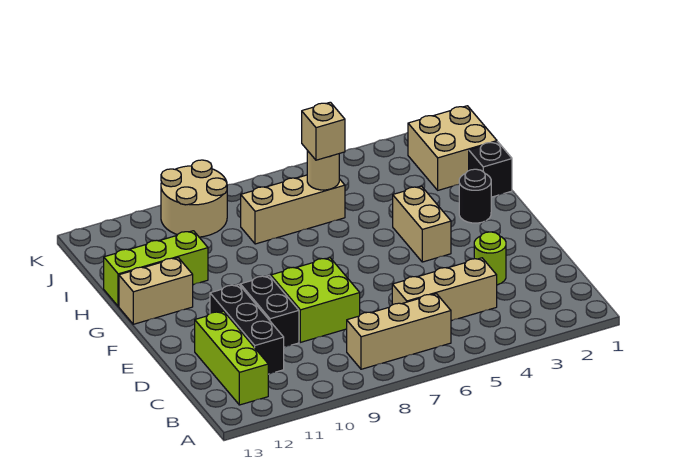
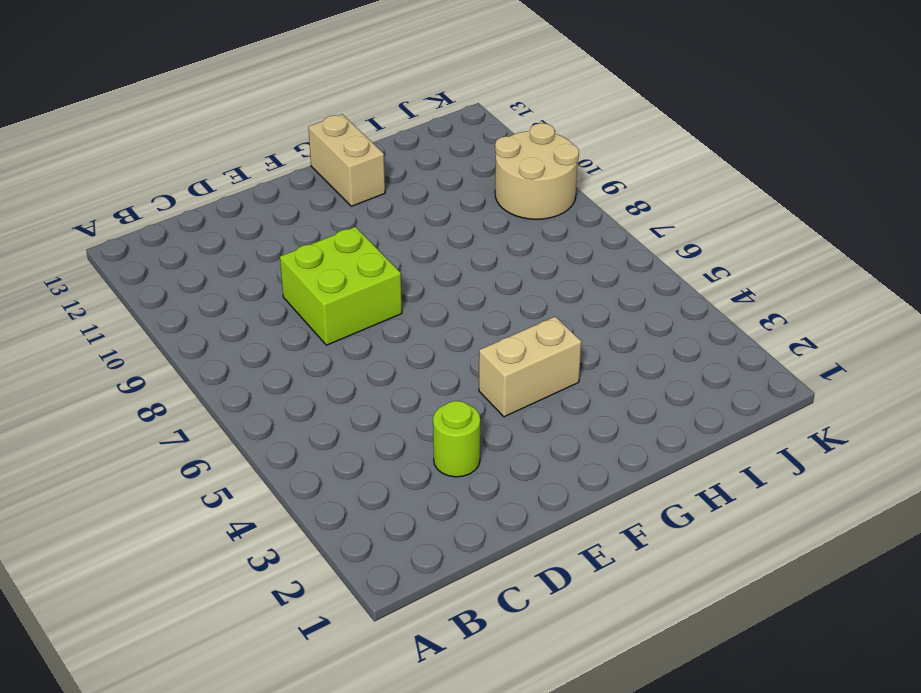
none -> tan 1x3 brick [347,294,451,369]
none -> lime 1x3 brick [195,311,268,405]
none -> tan 1x3 brick [392,258,497,321]

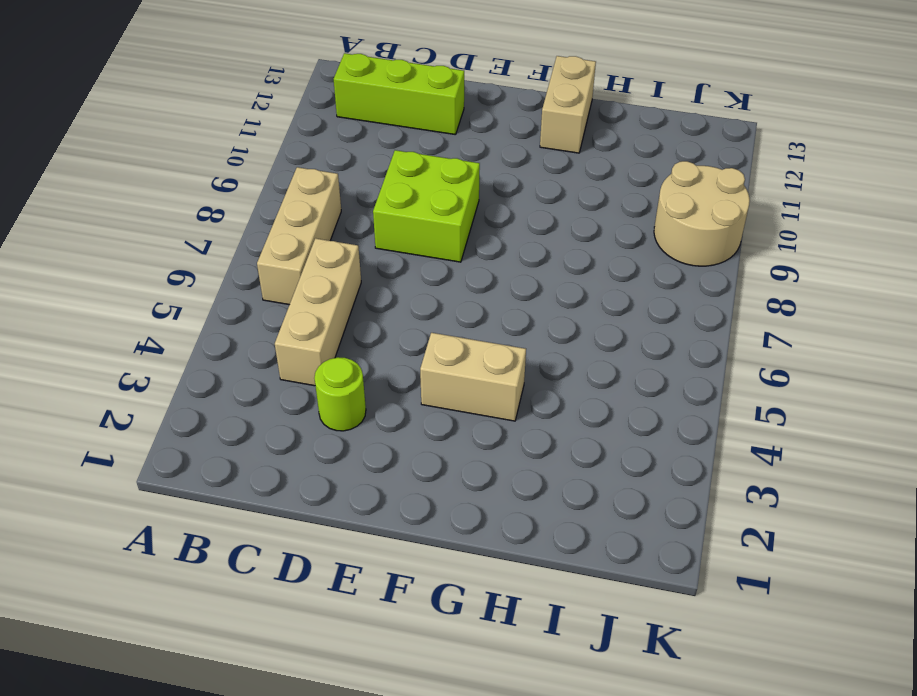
none -> black 1x3 brick [210,284,284,374]
none -> black 1x2 brick [240,276,299,347]
none -> black 1x1 round brick [459,169,491,223]

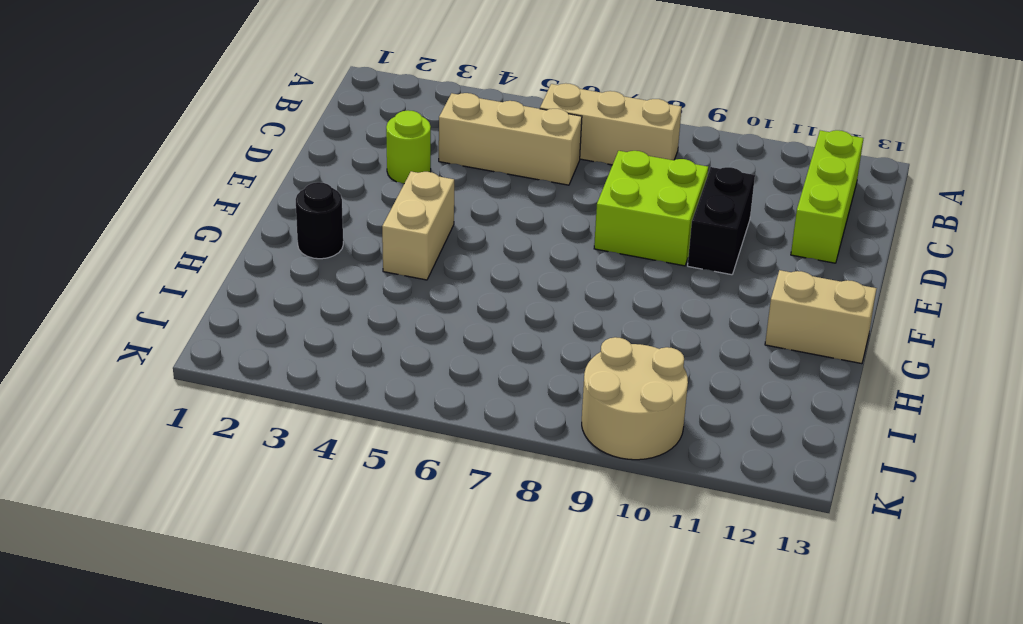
none -> black 1x3 brick [210,284,284,374]
none -> black 1x1 brick [469,142,512,197]
none -> lime 1x3 brick [104,231,208,306]

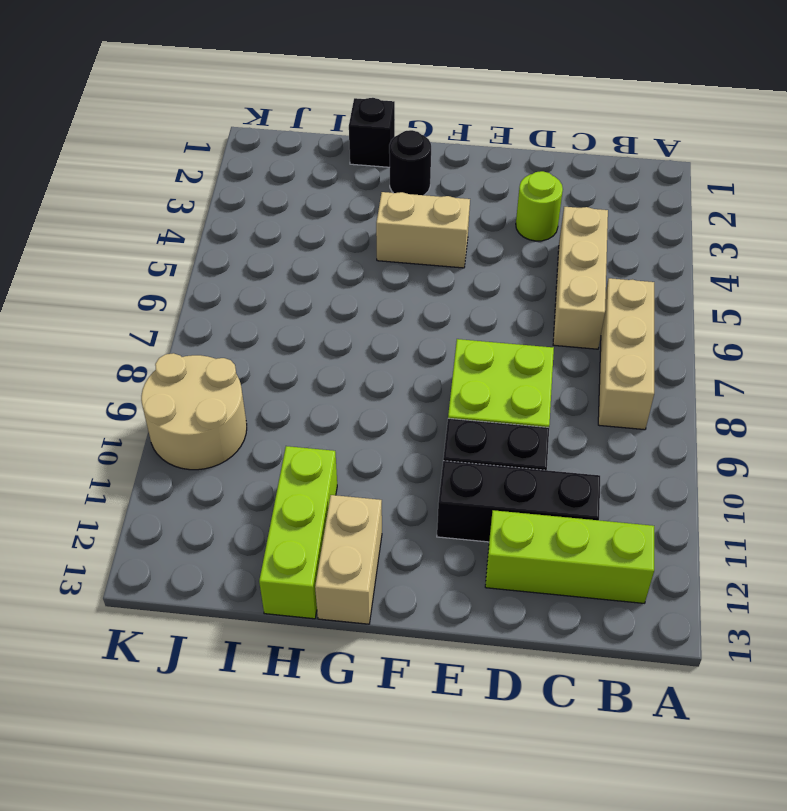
none -> tan 2x2 brick [408,106,497,190]
none -> tan 1x3 brick [241,175,345,244]
none -> tan 1x1 round brick [307,150,339,190]

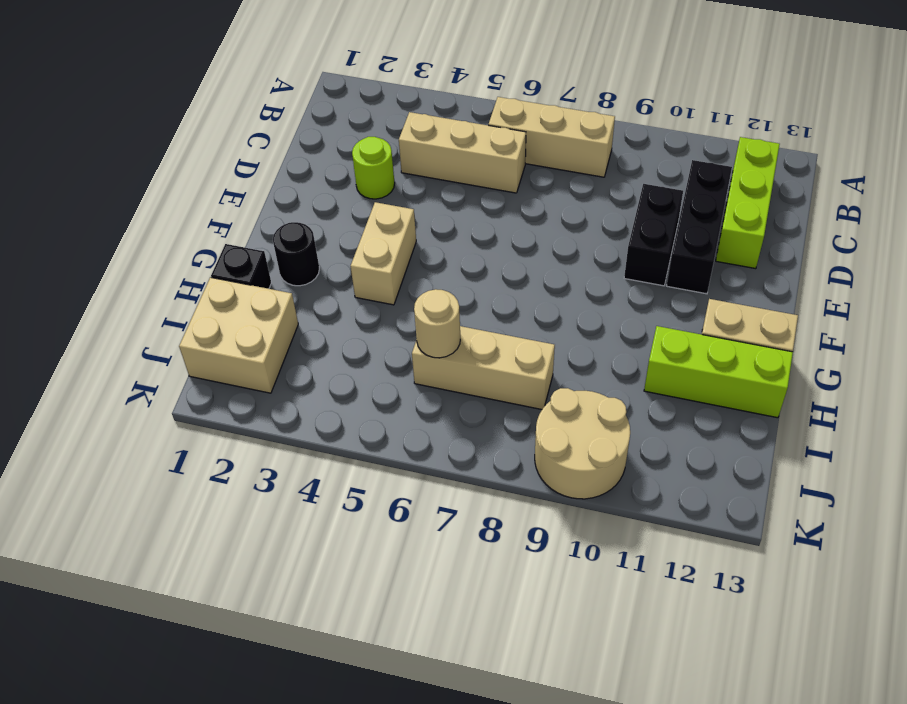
none -> lime 2x2 brick [271,258,360,342]
none -> tan 1x1 brick [302,102,345,160]

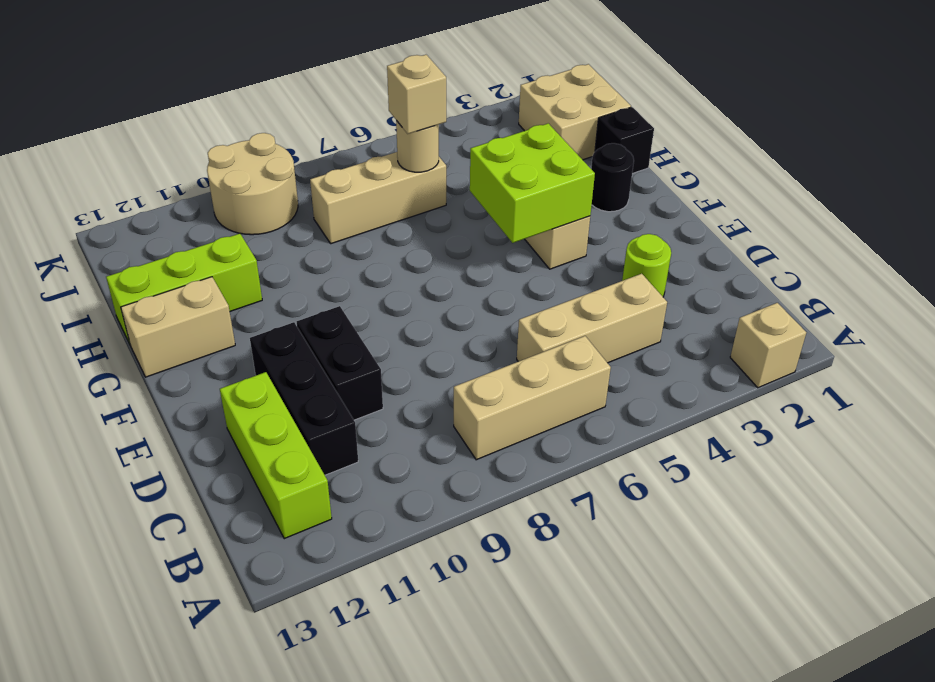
tan 1x1 brick [730,303,806,388] -> none
lime 2x2 brick [470,123,595,243] -> lime 2x2 brick moved to [271,258,360,342]

